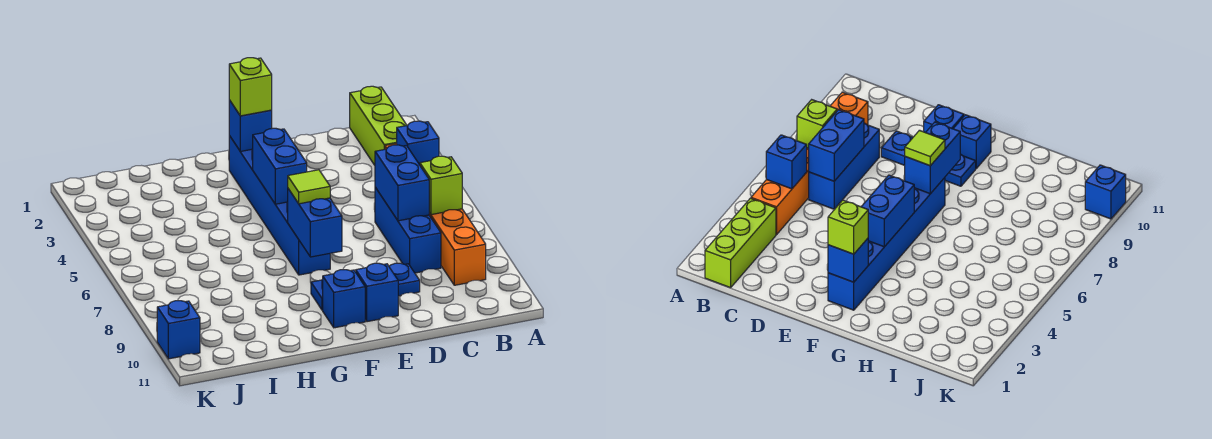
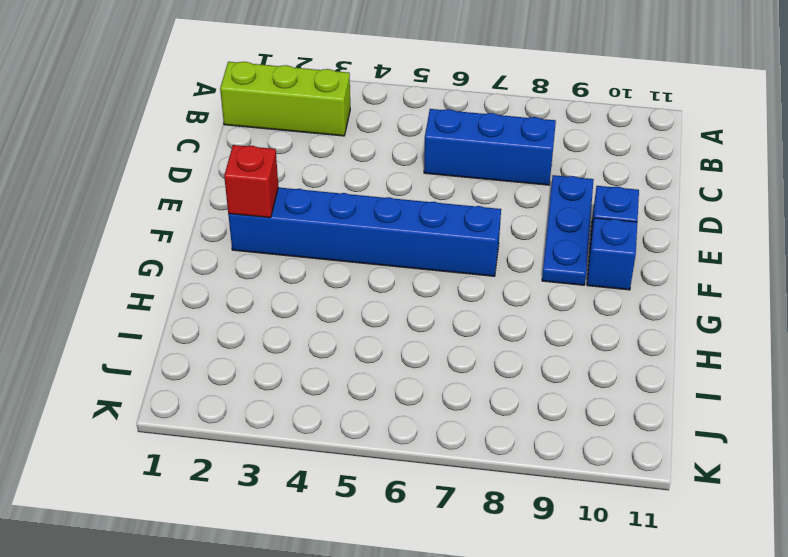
red 1x1 brick [224,145,278,218] -> blue 1x1 brick [229,100,272,151]
none -> orange 1x6 brick [385,143,486,285]
none -> blue 1x1 brick [157,301,200,359]
none -> blue 1x1 brick [397,121,439,165]

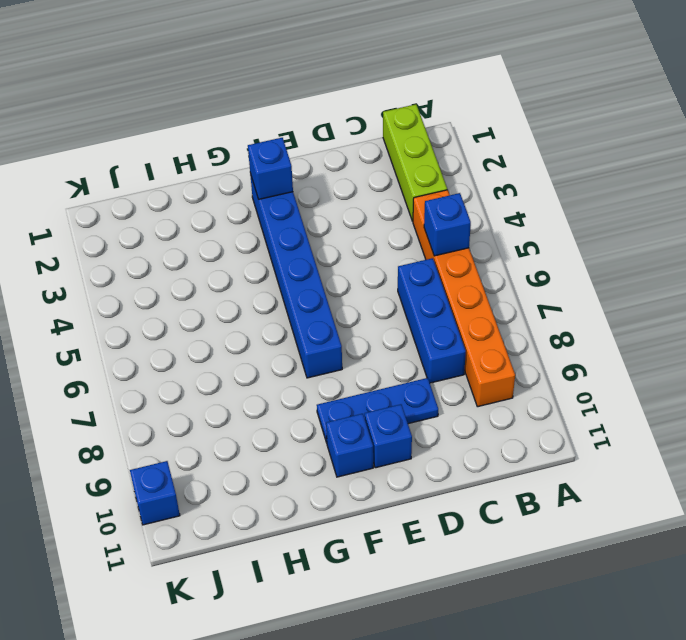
none -> lime 1x1 brick [420,156,462,215]
none -> blue 1x2 brick [375,145,429,221]
none -> blue 1x2 brick [253,128,307,204]

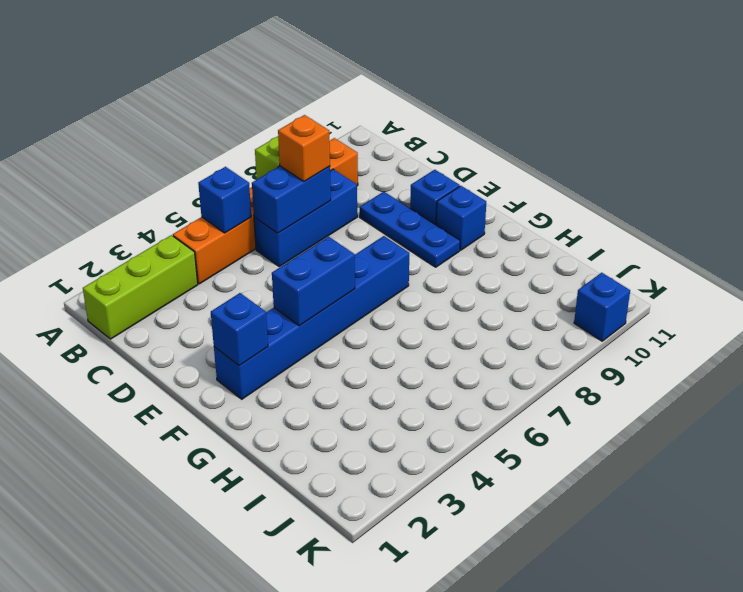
orange 1x1 brick [278,115,330,181] -> none
none -> blue 1x2 brick [288,189,342,257]
none -> lime 1x1 brick [229,58,272,116]
none -> lime 1x1 tile [288,170,330,204]

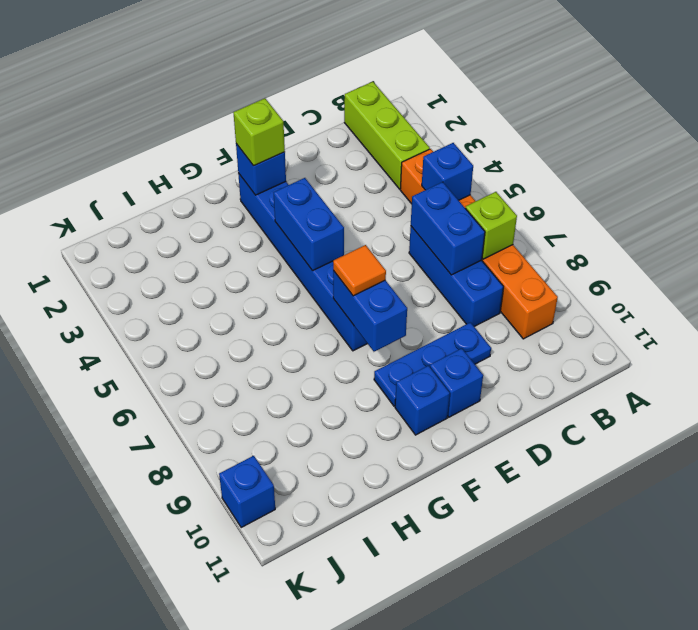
orange 1x1 tile [333,245,386,296] -> lime 1x1 tile [288,170,330,204]

